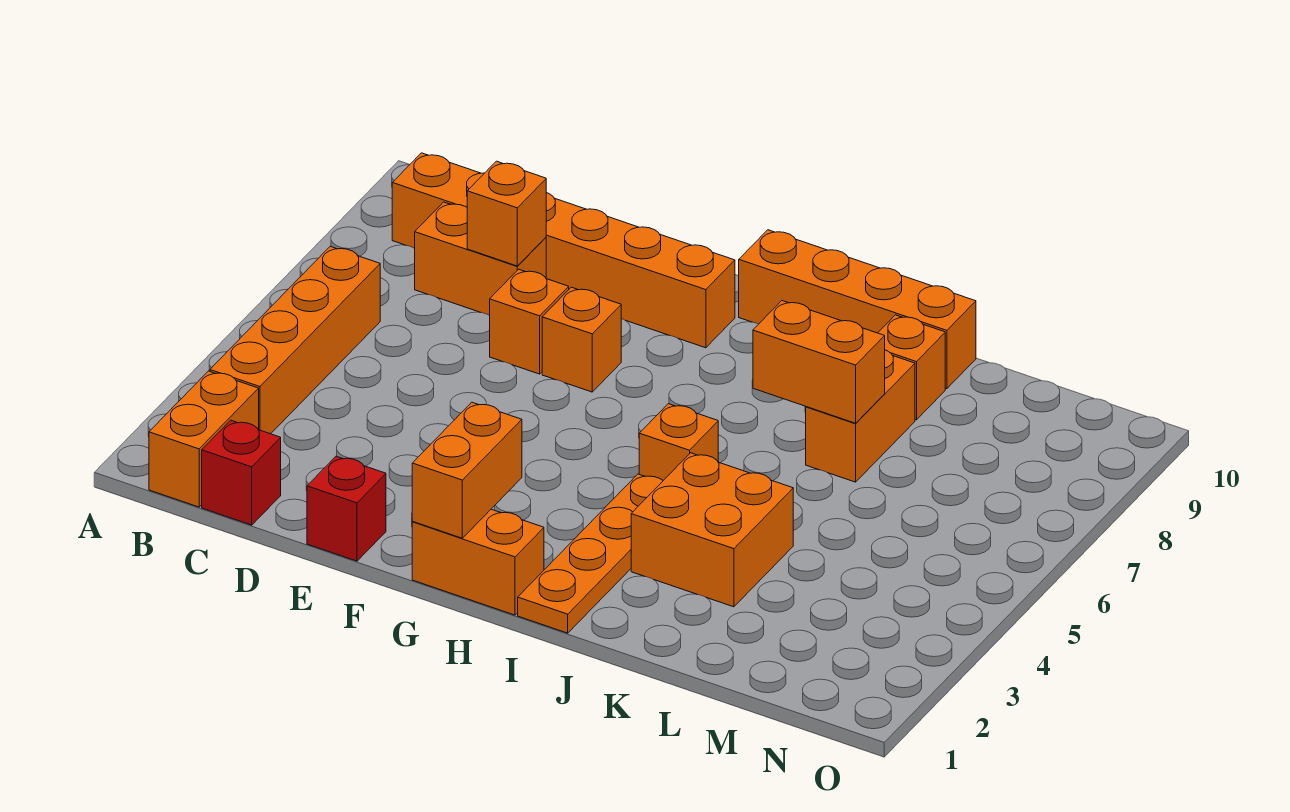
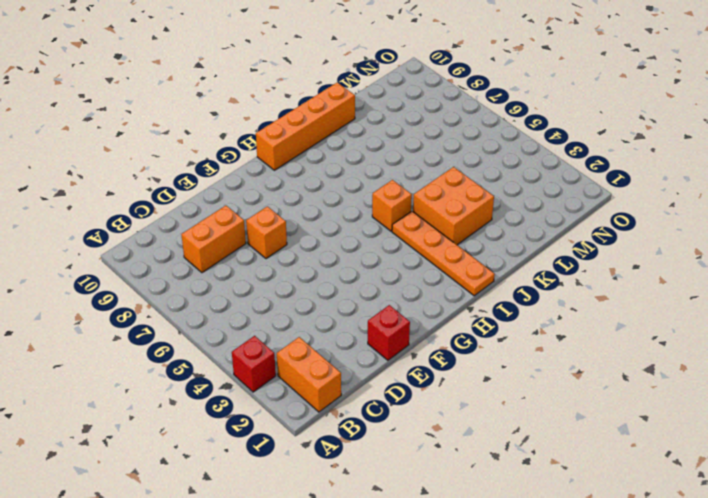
red 1x1 brick [232,336,276,392] -> red 1x1 brick moved to [202,420,281,525]
none -> orange 1x4 brick [210,246,380,434]
none -> orange 1x6 brick [392,153,735,348]
none -> orange 1x1 brick [542,287,621,392]

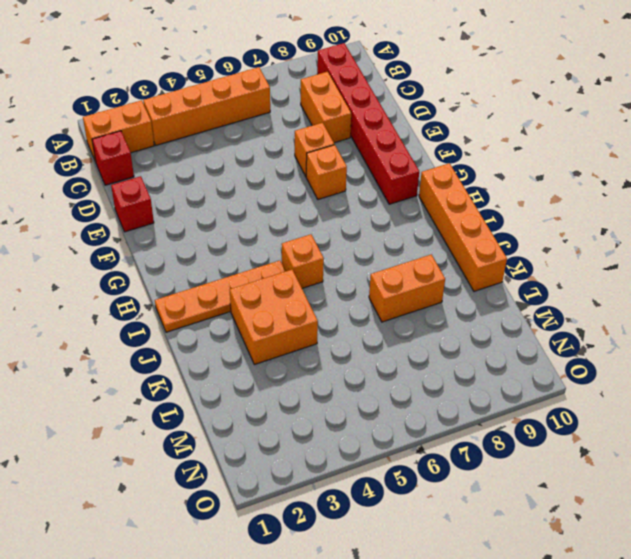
red 1x6 brick [317,43,419,204] -> orange 1x6 brick [392,153,735,348]
none -> orange 1x2 brick [412,509,544,615]
none -> orange 1x1 brick [878,315,945,420]
none -> orange 1x1 brick [467,161,546,266]

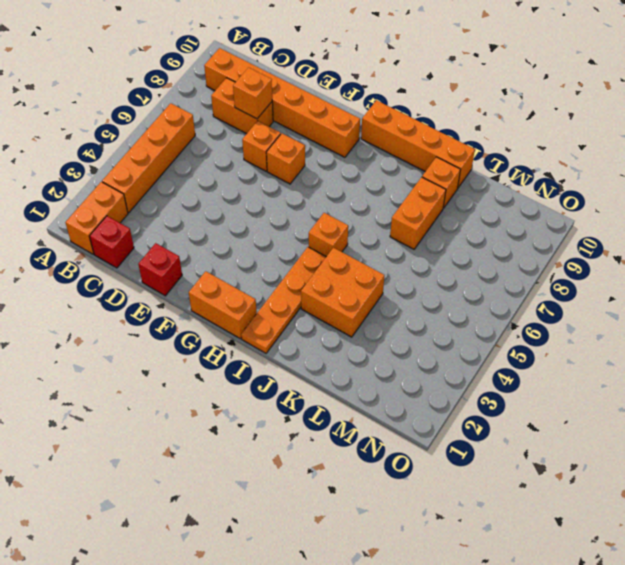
none -> orange 1x2 brick [412,402,522,538]
none -> orange 1x2 brick [753,301,885,423]

